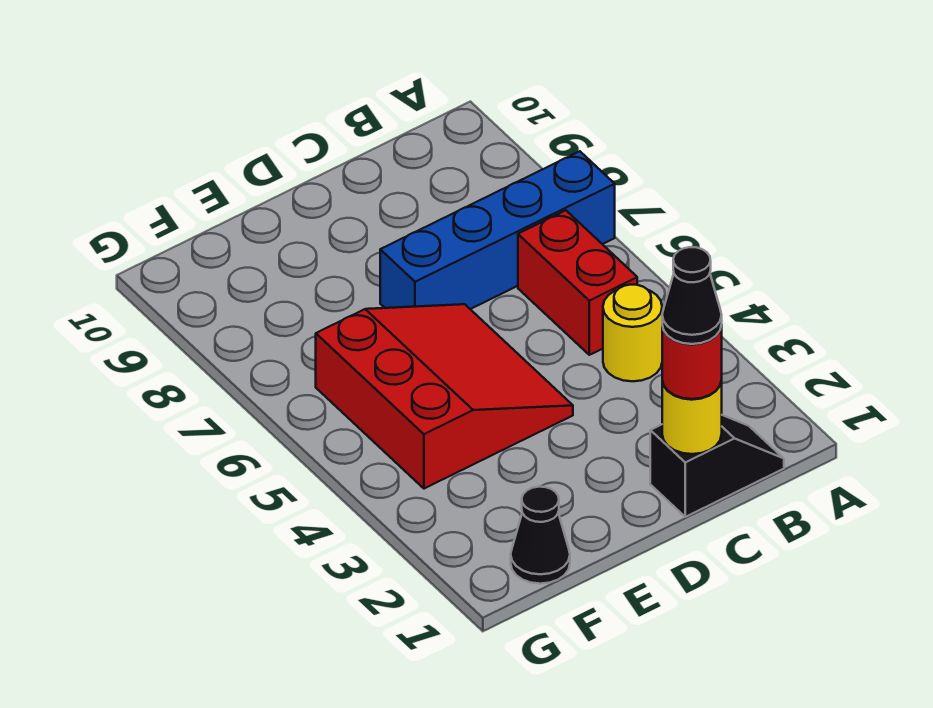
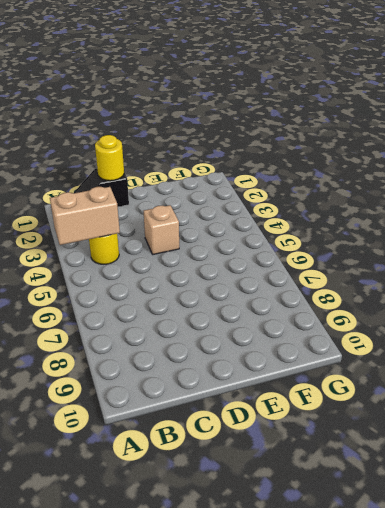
tan 1x2 brick [50,187,120,245] -> none
tan 1x1 brick [143,205,179,254] -> red 3x3 slope [316,304,573,489]
none -> blue 1x4 brick [380,151,615,309]
none -> red 1x2 brick [518,210,637,355]

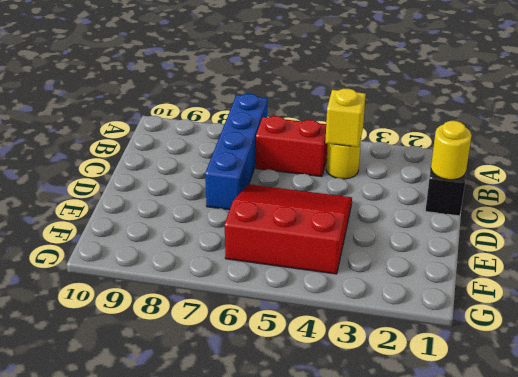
yellow 1x1 brick [325,89,366,147] -> none
none -> black 1x1 cone [511,487,570,584]
none -> red 1x1 round brick [662,325,722,399]

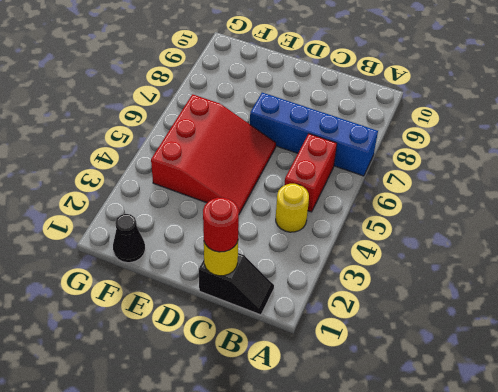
none -> black 1x1 cone [662,247,722,344]

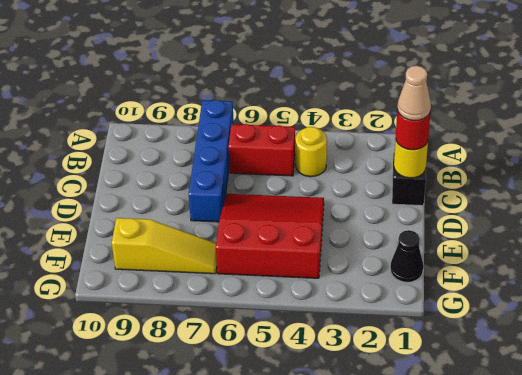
tan 1x1 cone [397,66,431,121] -> black 1x1 cone [662,247,722,344]
yellow 1x3 slope [112,218,217,274] -> none

